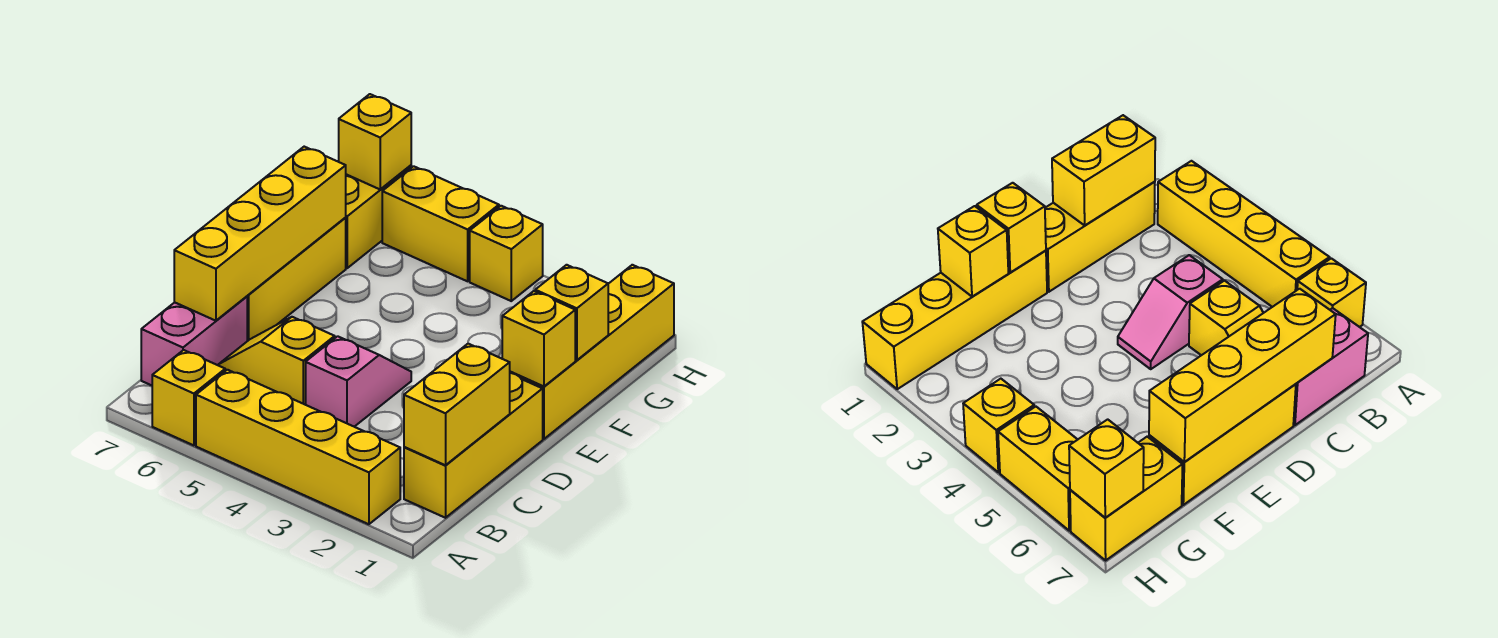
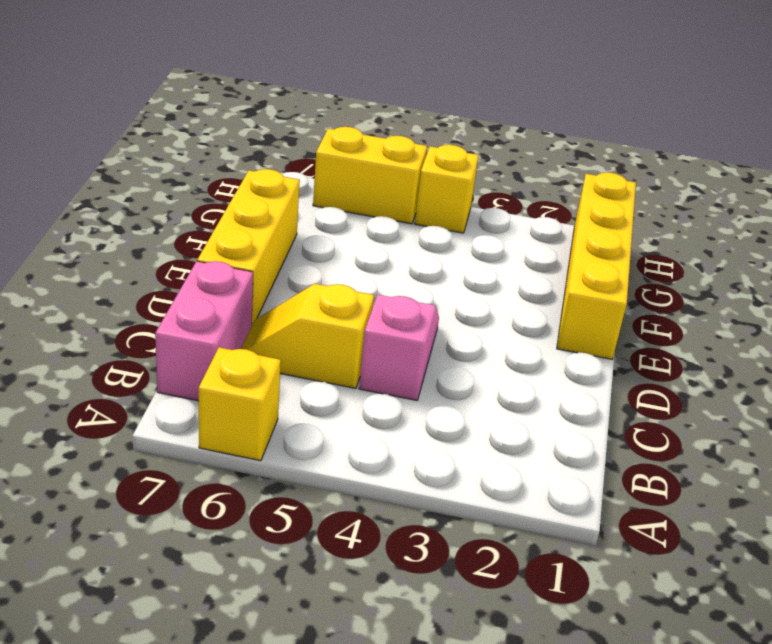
none -> yellow 1x4 brick [196,370,400,524]
none -> yellow 1x3 brick [404,373,543,518]
none -> yellow 1x2 brick [345,165,411,268]

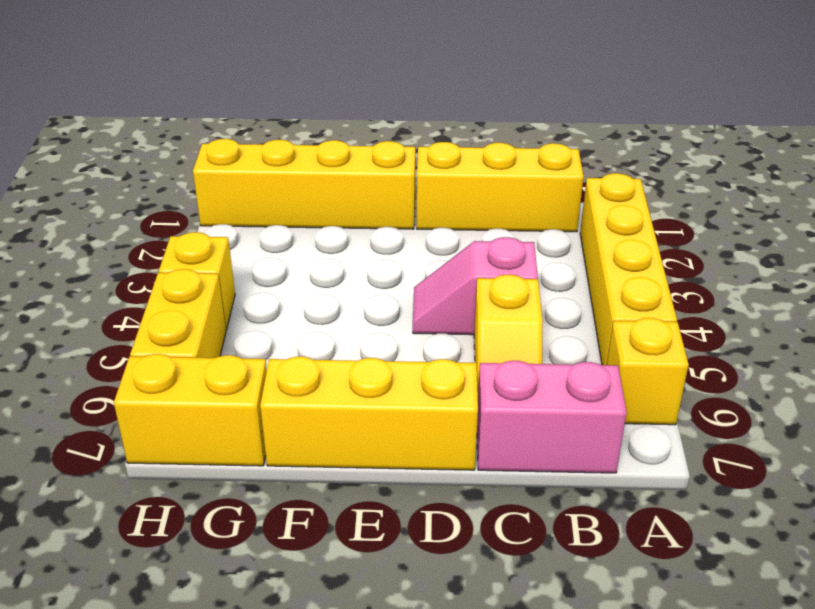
none -> yellow 1x2 brick [404,344,510,465]
none -> yellow 1x4 brick [174,147,346,321]
none -> yellow 1x1 brick [502,291,575,386]

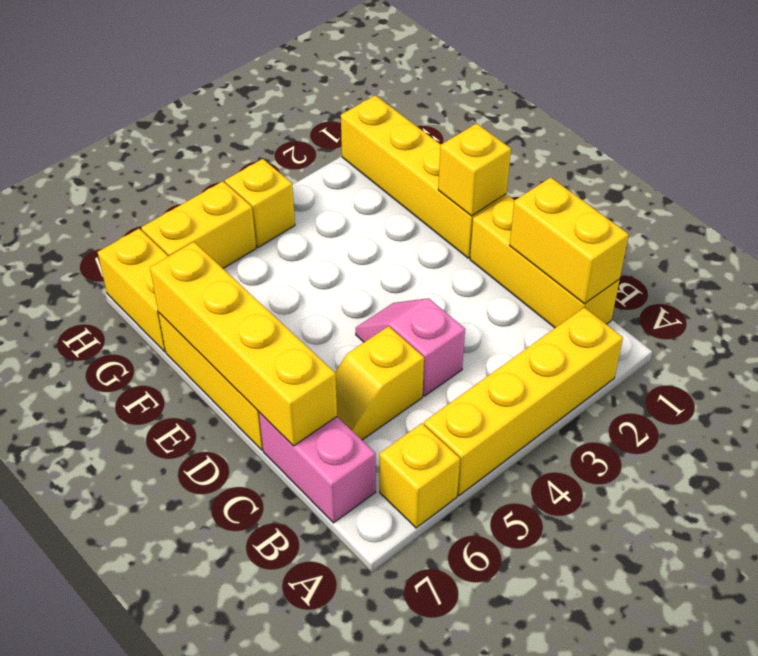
none -> yellow 1x1 brick [535,265,608,360]
none -> yellow 1x1 brick [339,94,411,189]

